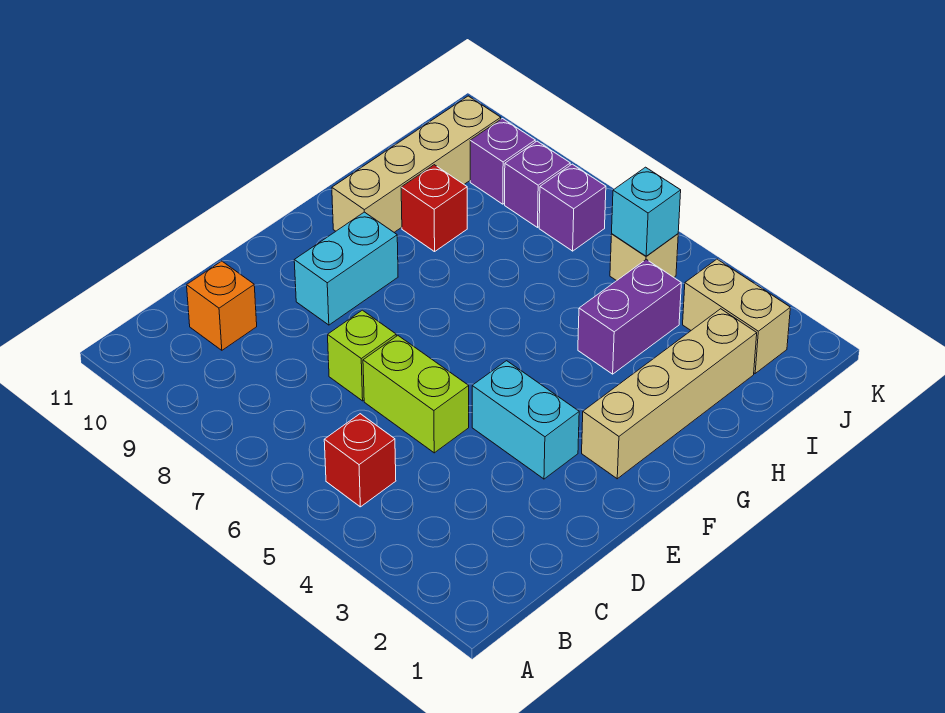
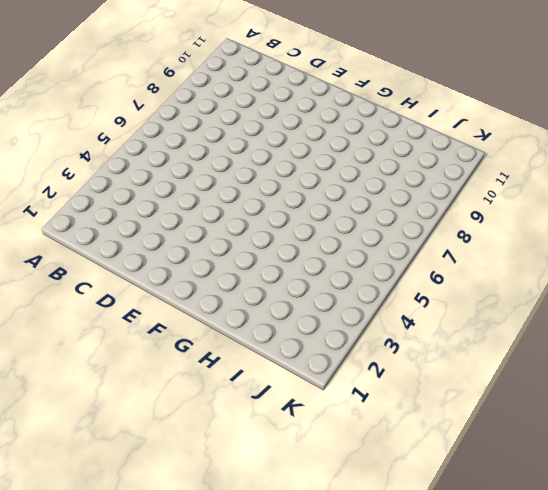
none -> red 1x1 brick [324,414,396,507]
none -> orange 1x1 brick [187,261,257,350]
none -> lime 1x2 brick [363,336,469,453]

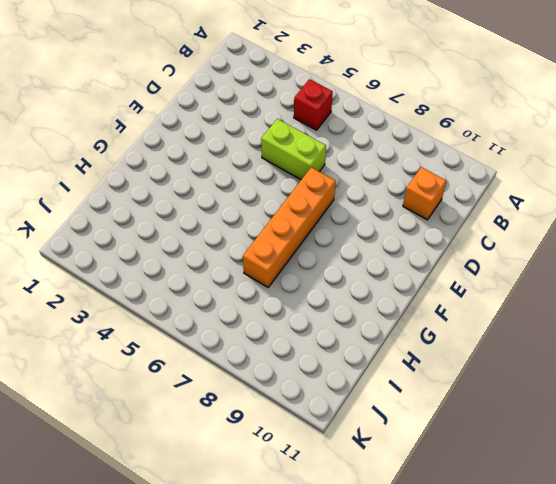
orange 1x4 brick [243,167,336,287] -> none
none -> lime 1x1 brick [328,310,396,401]
none -> cyan 1x2 brick [472,361,579,479]
none -> cyan 1x2 brick [294,212,398,325]

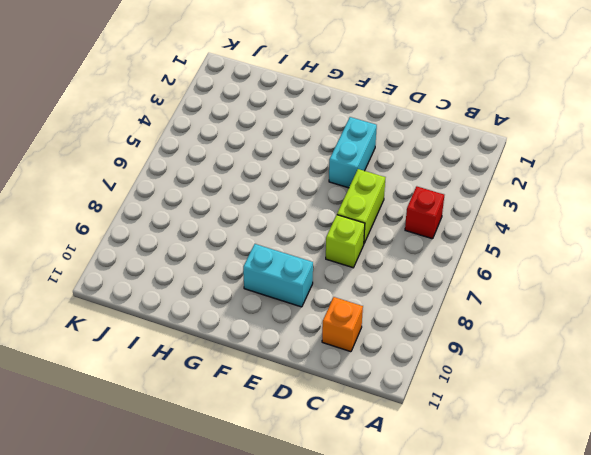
none -> tan 1x4 brick [582,309,757,479]
none -> tan 1x4 brick [332,96,501,232]
none -> purple 1x2 brick [578,259,681,374]

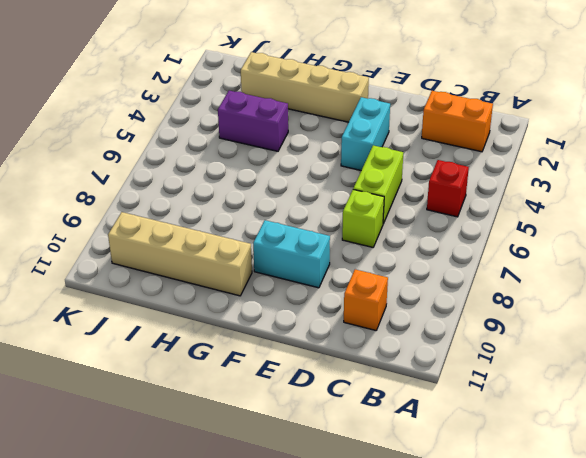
orange 1x2 brick [422,91,493,152] -> none
none -> red 1x1 brick [401,165,467,252]
none -> tan 1x2 brick [683,259,790,373]
none -> tan 1x1 brick [610,234,678,281]

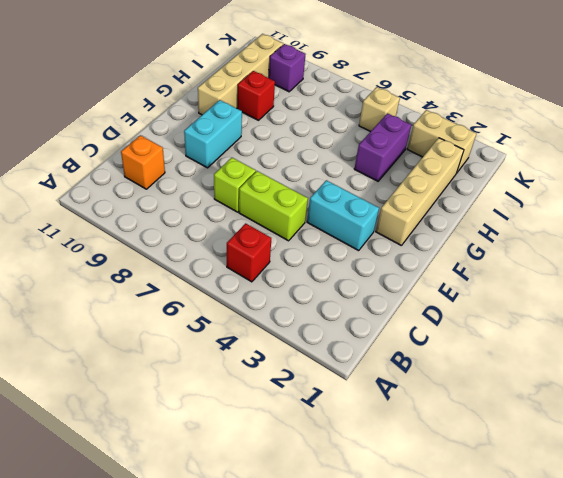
none -> purple 1x1 brick [539,164,606,251]
none -> purple 1x1 brick [505,141,570,227]
none -> cyan 1x1 brick [612,167,681,256]

